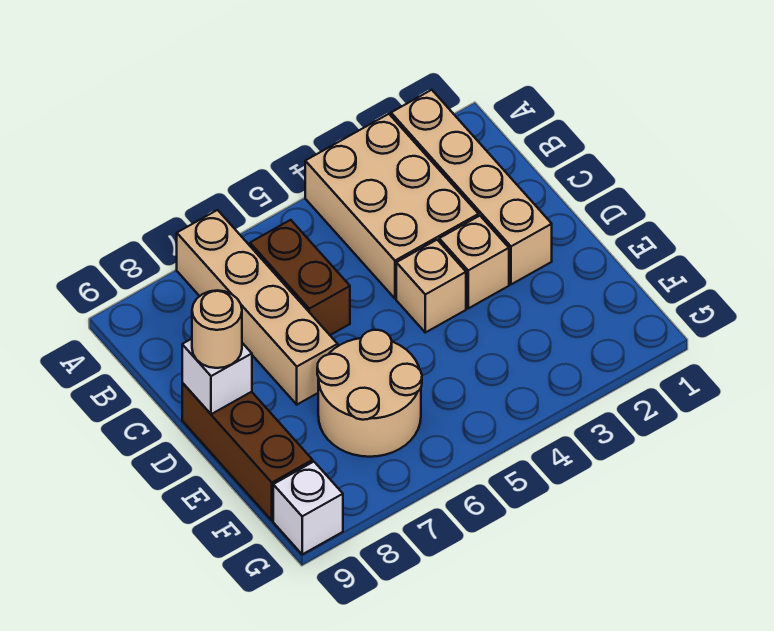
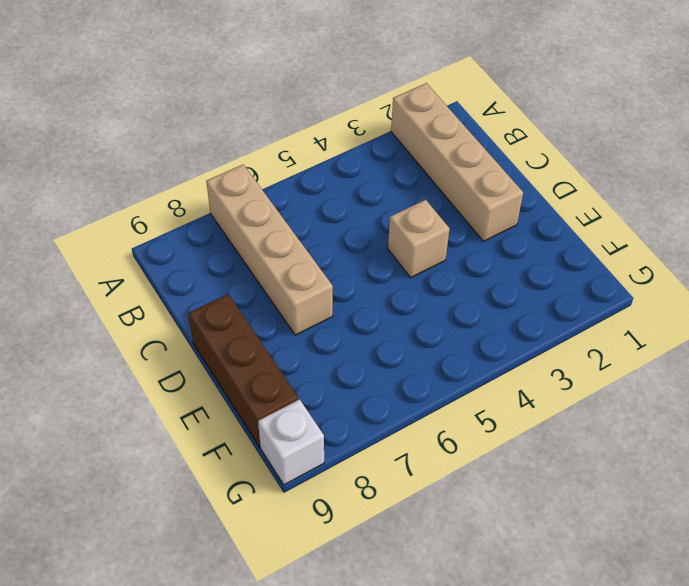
none -> tan 2x3 brick [305,114,479,299]
none -> brown 1x2 brick [250,220,350,335]

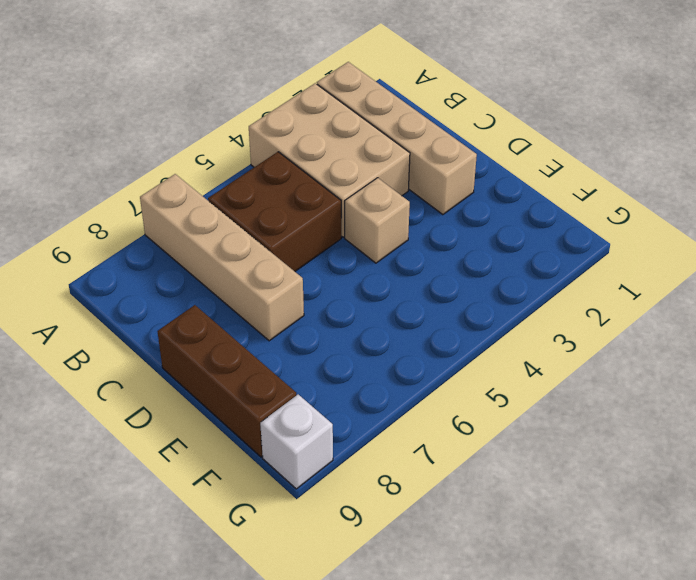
brown 2x2 brick [208,152,341,271] -> brown 1x2 brick [250,220,350,335]
none -> tan 1x1 brick [439,216,509,308]
none -> tan 2x2 round brick [317,330,422,457]

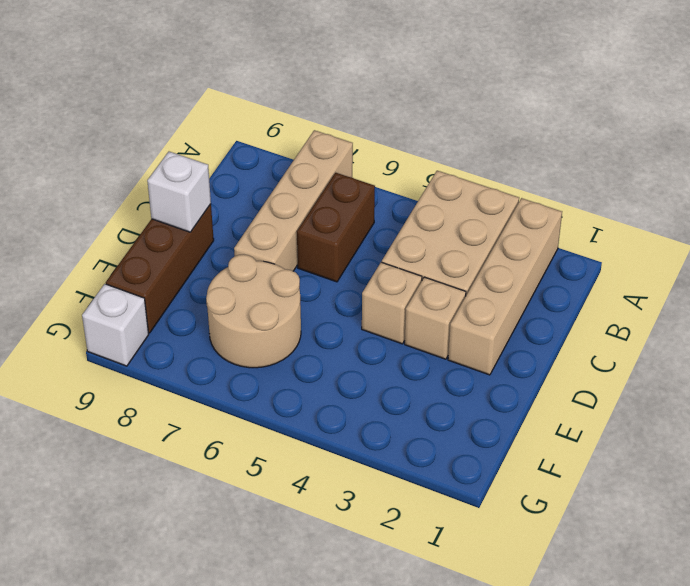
none -> tan 1x1 round brick [192,290,242,368]

